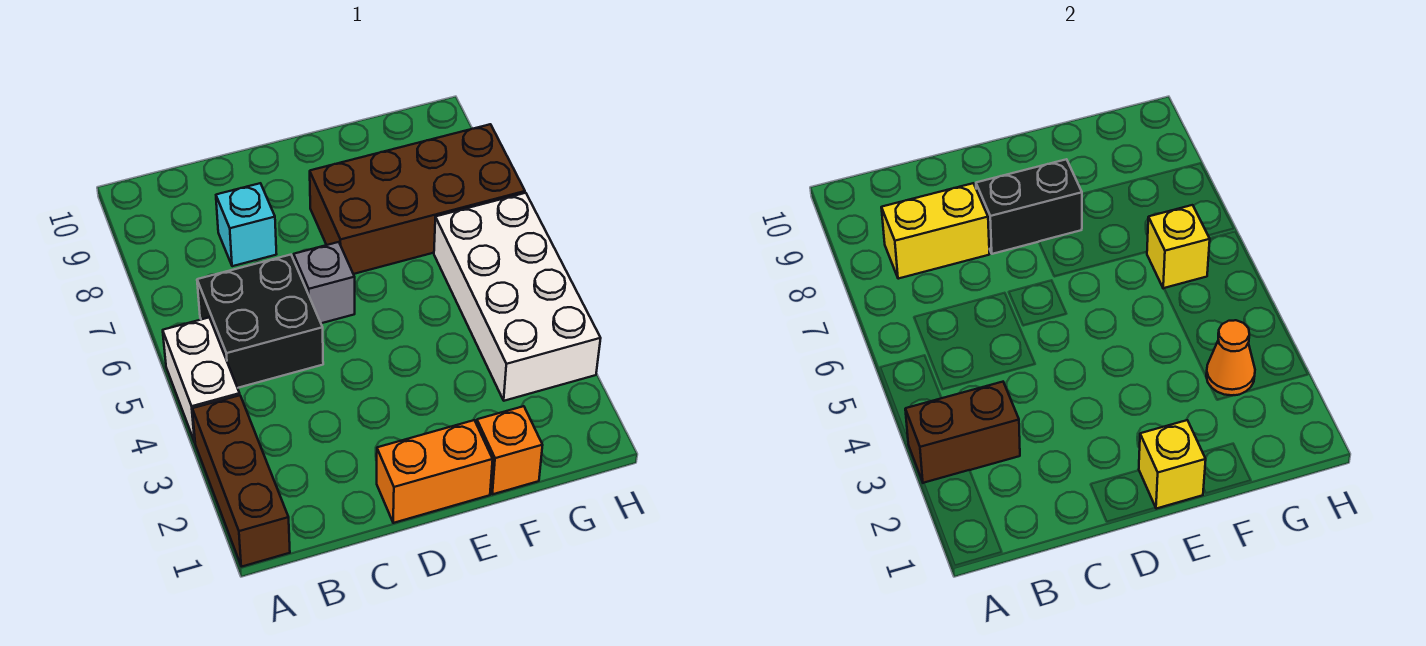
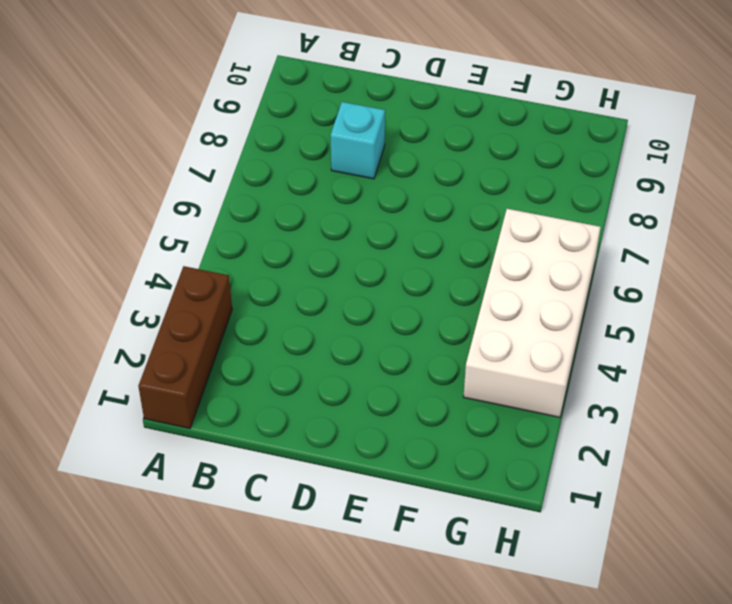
none -> white 1x2 brick [163,318,240,442]
none -> black 2x2 brick [197,255,323,388]
none -> orange 1x2 brick [377,420,493,523]

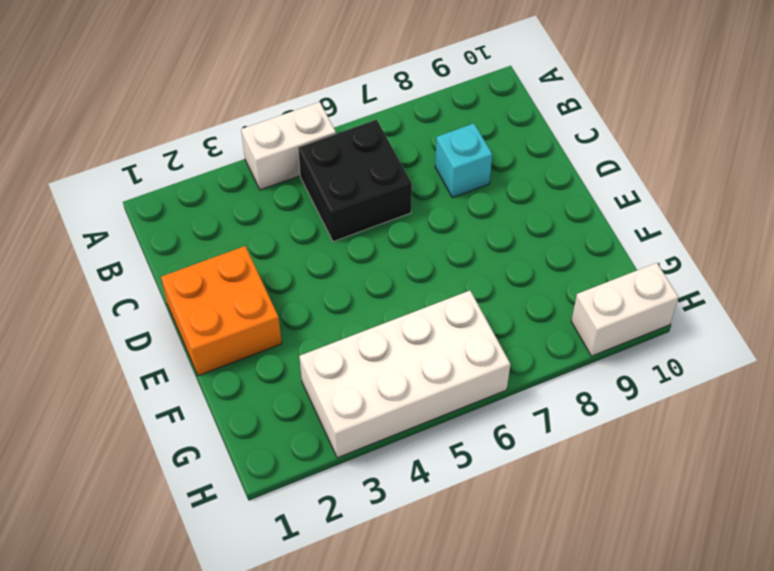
orange 2x2 brick [161,246,282,376] -> orange 1x2 brick [377,420,493,523]
white 1x2 brick [571,263,679,356] -> none
none -> brown 1x3 brick [192,395,290,567]
none -> grey 1x1 brick [294,242,355,323]
none -> brown 2x4 brick [310,124,525,274]

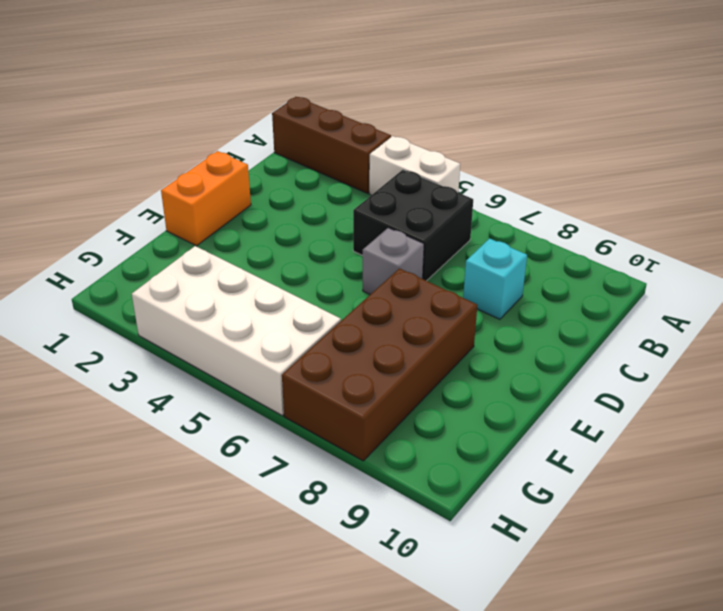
none -> orange 1x1 brick [477,406,543,494]
none -> brown 1x2 brick [905,382,1020,483]
none -> yellow 1x2 brick [881,183,989,279]

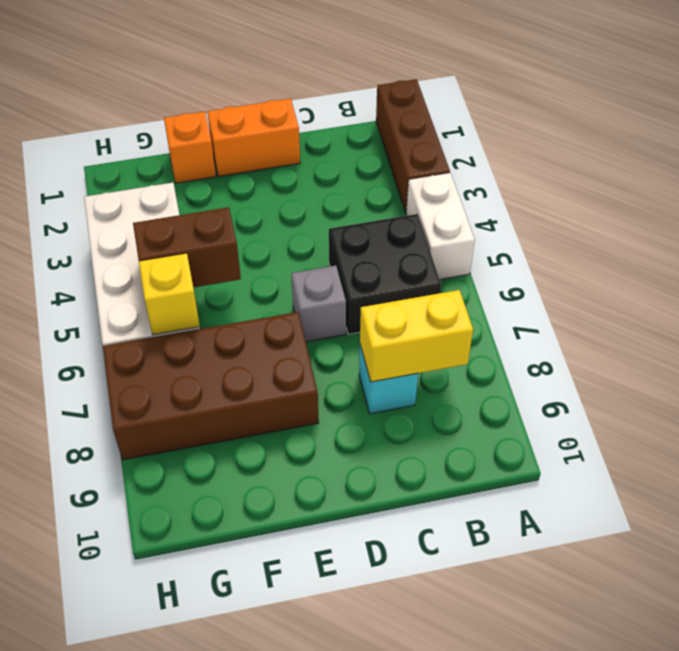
brown 1x2 brick [133,207,241,287] -> brown 1x2 brick moved to [905,382,1020,483]
none -> black 1x2 brick [976,159,1082,254]
none -> yellow 1x1 brick [1139,420,1206,509]
none -> orange 1x1 cone [1206,320,1255,395]

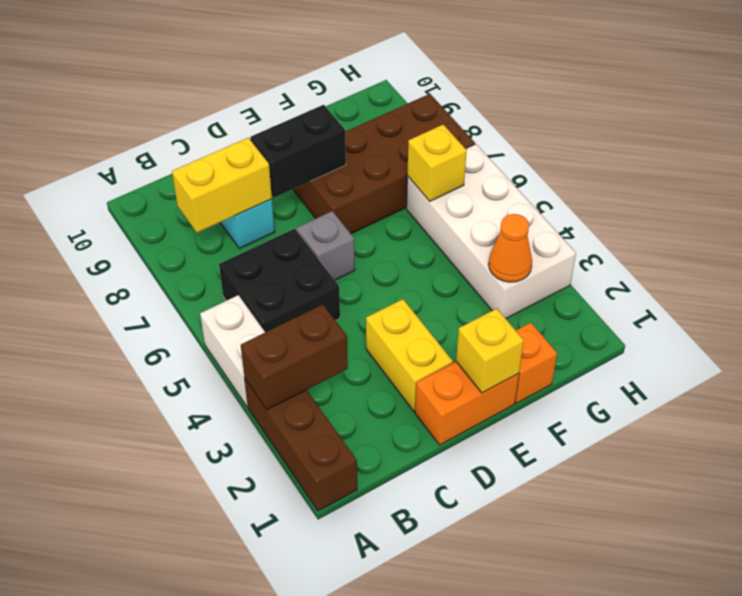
yellow 1x2 brick [366,299,453,411] -> none

